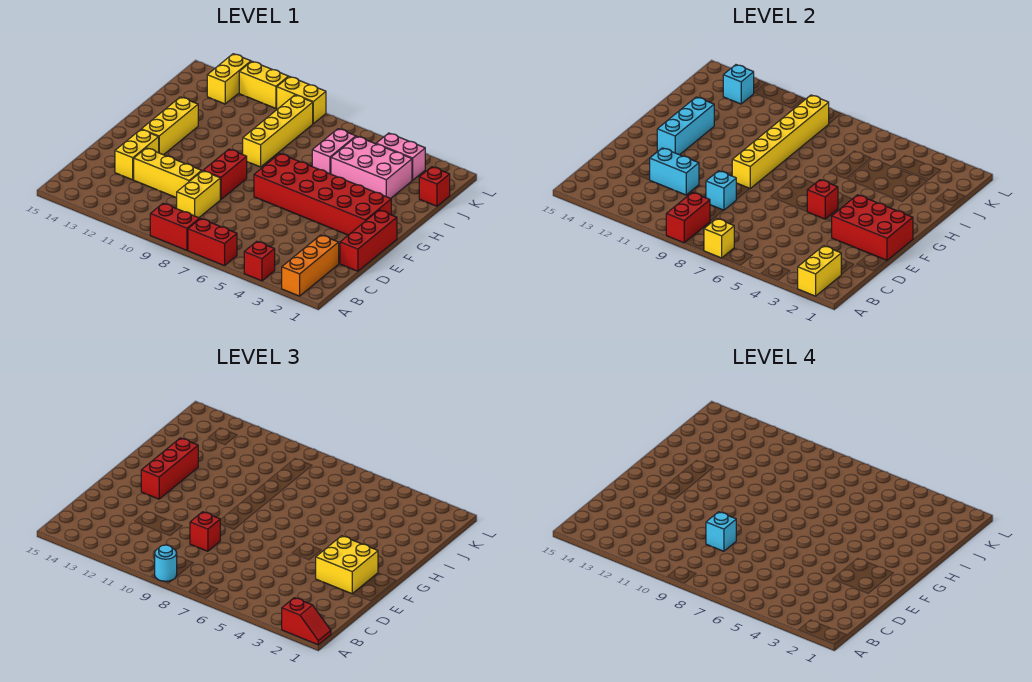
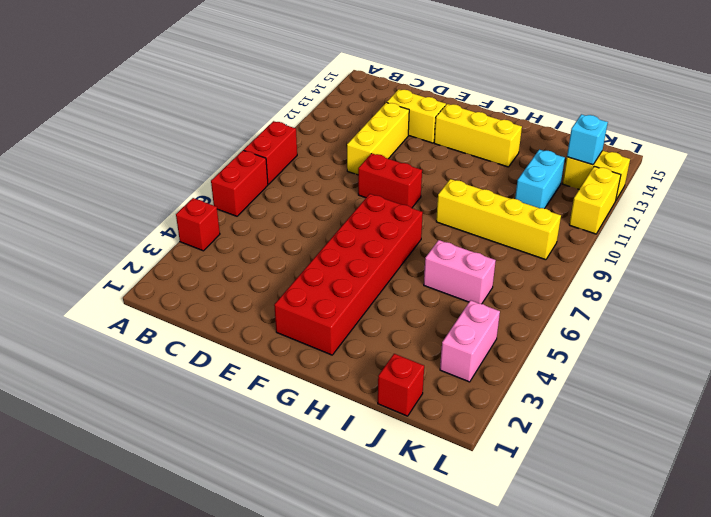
cyan 1x2 brick [515,150,565,209] -> cyan 1x2 brick moved to [650,148,699,195]
none -> orange 1x3 brick [282,235,339,296]
none -> yellow 1x2 brick [177,171,220,218]
none -> red 1x3 brick [340,210,397,271]
none -> pink 2x3 brick [331,136,412,198]

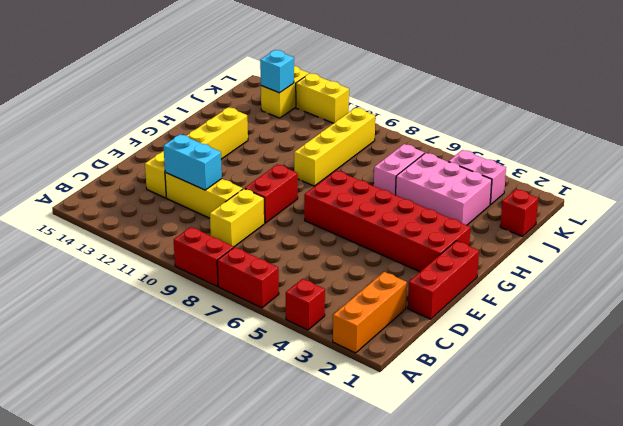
none -> yellow 1x2 brick [277,77,326,124]
none -> yellow 1x2 brick [798,246,841,296]
none -> yellow 1x1 brick [704,219,734,258]
none -> red 1x2 brick [666,192,710,243]

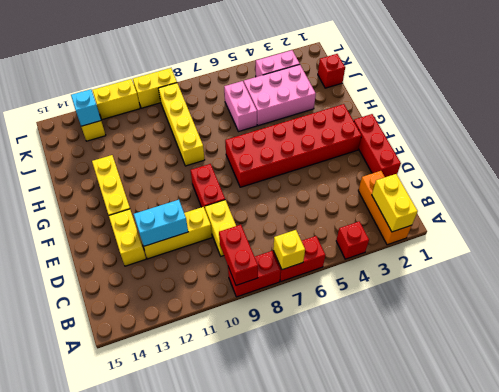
none -> cyan 1x1 brick [706,171,736,210]
none -> red 2x3 brick [831,195,913,260]
none -> red 1x1 brick [807,180,838,219]
none -> yellow 1x6 brick [732,95,829,188]

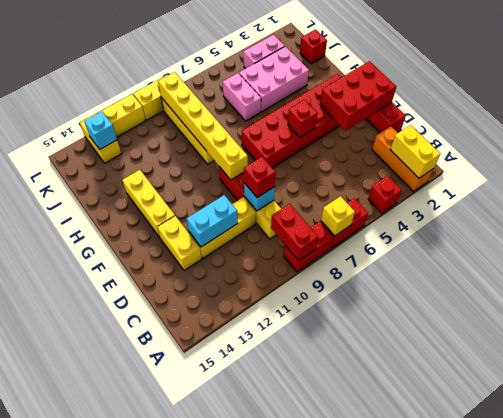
none -> cyan 1x3 brick [657,97,714,155]
none -> red 1x2 slope [282,598,331,645]
none -> cyan 1x1 round brick [155,545,177,581]
none -> yellow 2x2 brick [316,536,378,594]

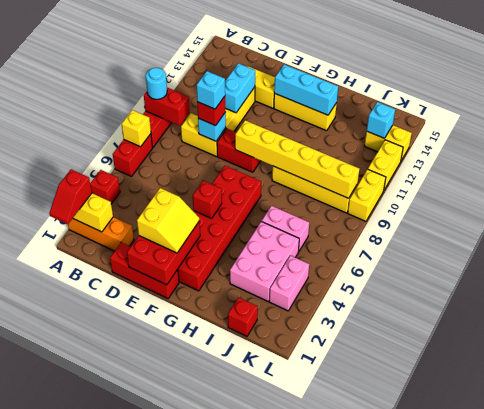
yellow 2x2 slope [137,188,199,253] -> yellow 2x2 brick [316,536,378,594]
none -> red 1x3 brick [141,438,198,499]

